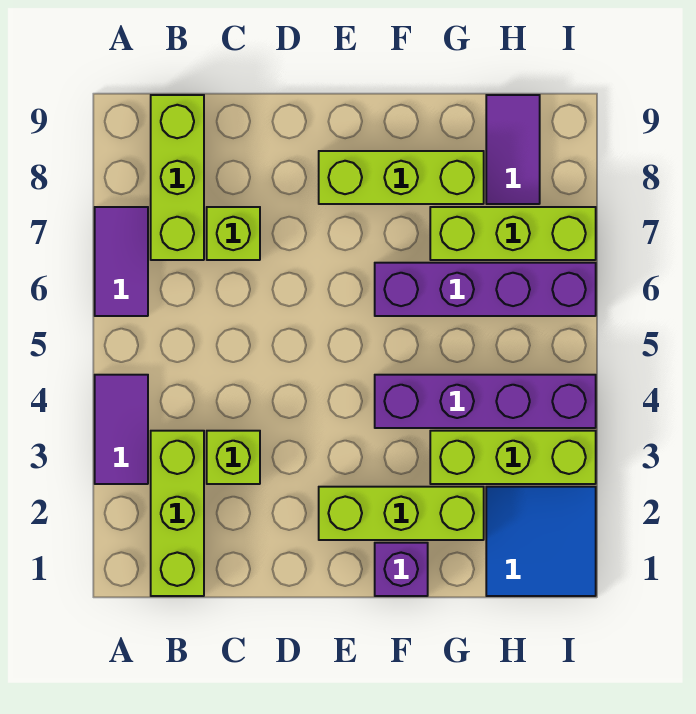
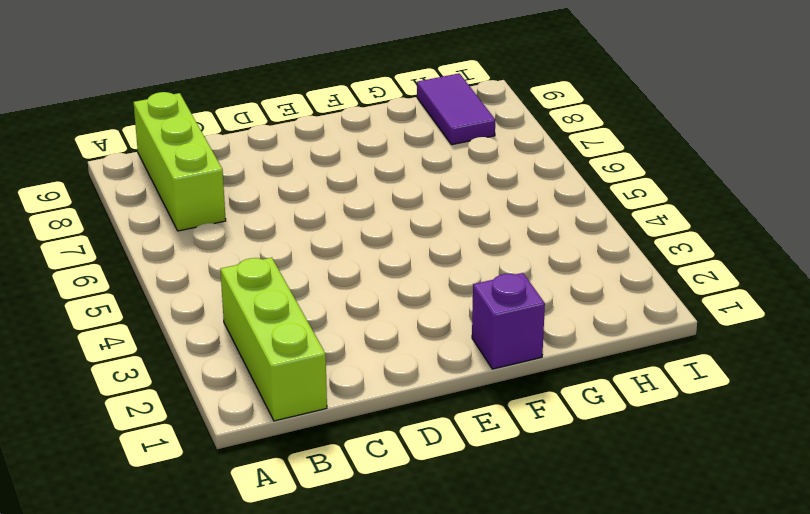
none -> purple 1x2 tile [95,375,148,484]
none -> purple 1x2 tile [95,207,148,316]
none -> lime 1x1 brick [207,431,260,484]

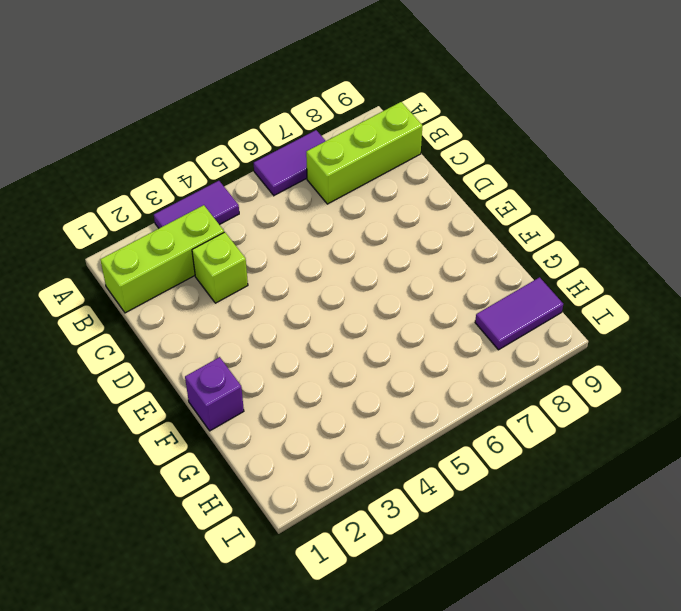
none -> lime 1x1 brick [207,207,260,260]
none -> lime 1x3 brick [319,487,484,540]
none -> lime 1x3 brick [319,151,484,204]

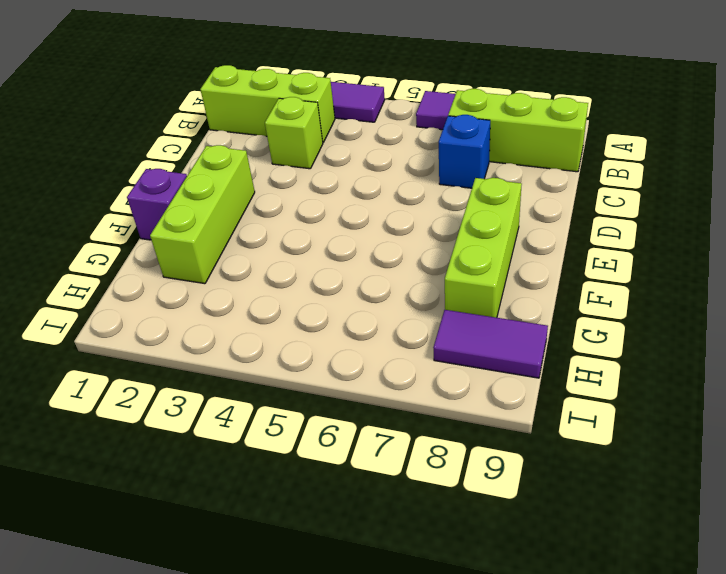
blue 1x1 brick [439,115,490,188] -> lime 1x1 brick [207,207,260,260]
none -> purple 1x4 brick [375,375,596,428]
none -> purple 1x4 brick [375,263,596,316]
none -> lime 1x3 brick [430,431,596,484]

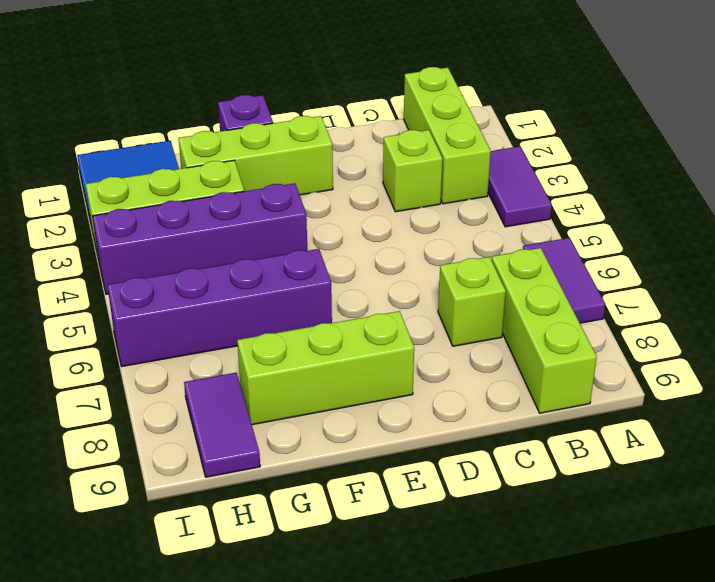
none -> lime 1x3 brick [430,207,596,260]

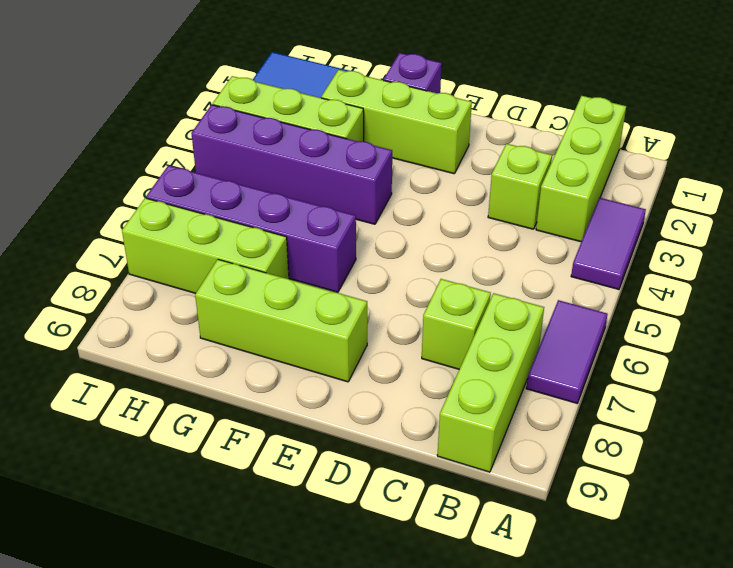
none -> purple 1x2 tile [486,95,540,204]

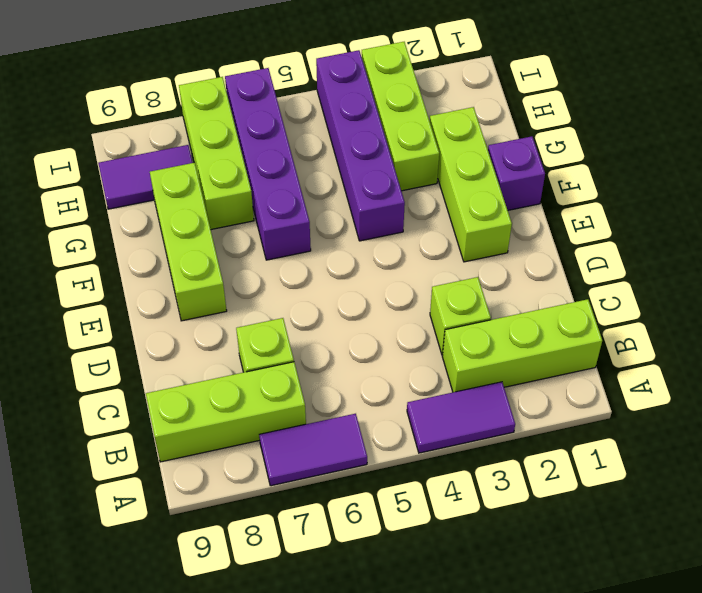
none -> blue 2x2 tile [486,487,596,596]

